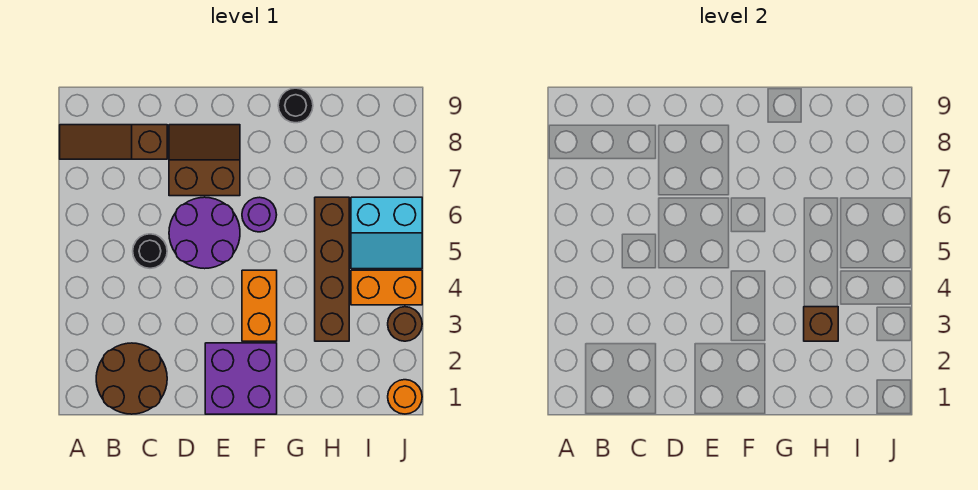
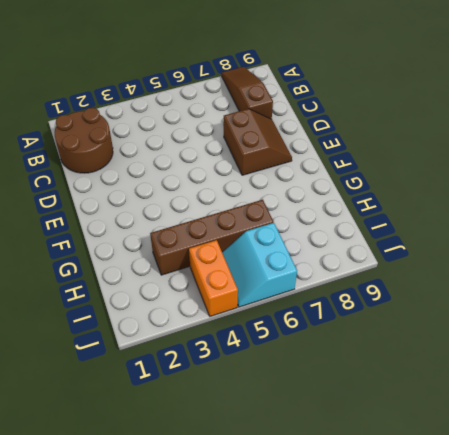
none -> black 1x1 round brick [133,234,167,268]
none -> purple 2x2 round brick [169,197,240,269]
none -> purple 2x2 brick [205,343,277,414]

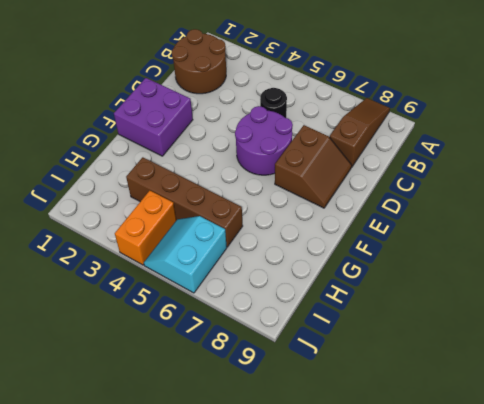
none -> orange 1x2 brick [242,270,277,341]
none -> purple 1x1 round brick [242,197,277,232]
none -> black 1x1 round brick [278,88,313,123]

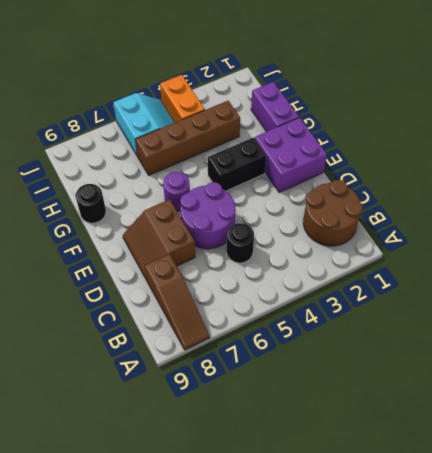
black 1x2 brick [208,137,266,191] -> orange 1x2 brick [242,270,277,341]
purple 1x2 brick [251,82,299,132] -> none
none -> orange 1x1 round brick [388,380,422,414]
none -> brown 1x1 round brick [388,307,422,341]
none -> brown 1x1 brick [804,307,838,341]

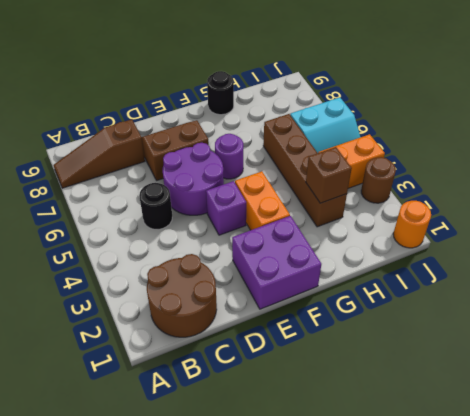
purple 1x1 brick [206,181,246,235] -> none

